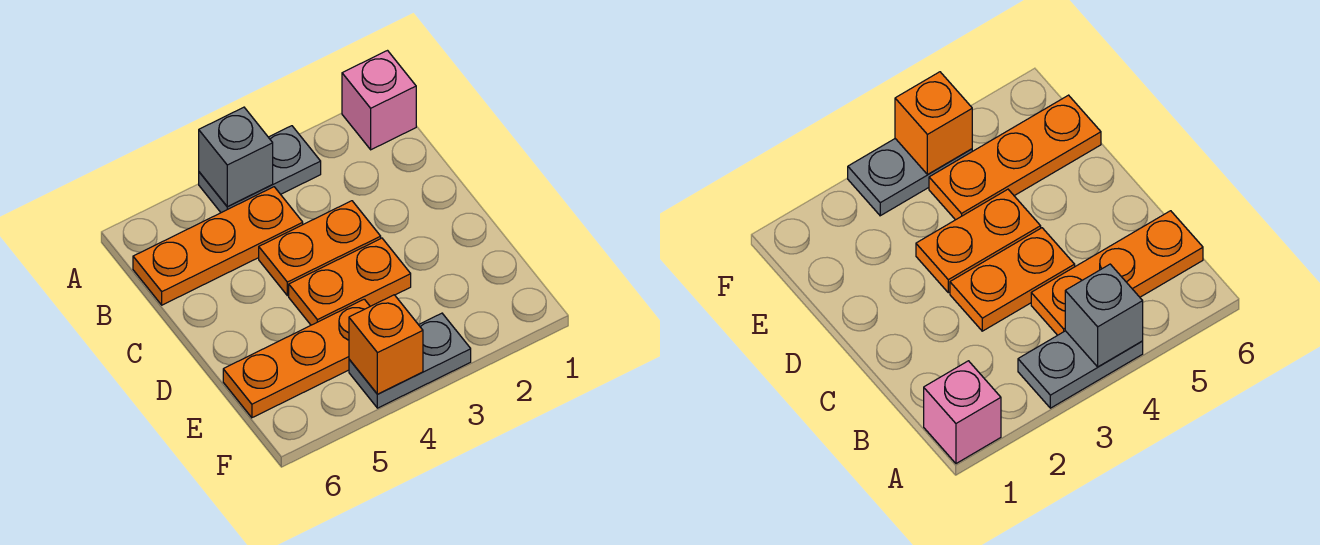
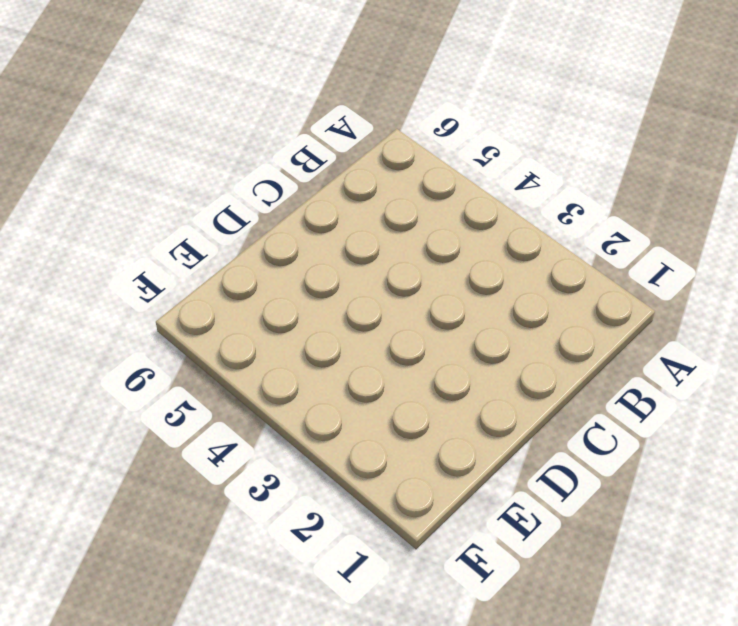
none -> pink 1x1 brick [342,51,416,150]
none -> grey 1x2 plate [199,126,321,213]

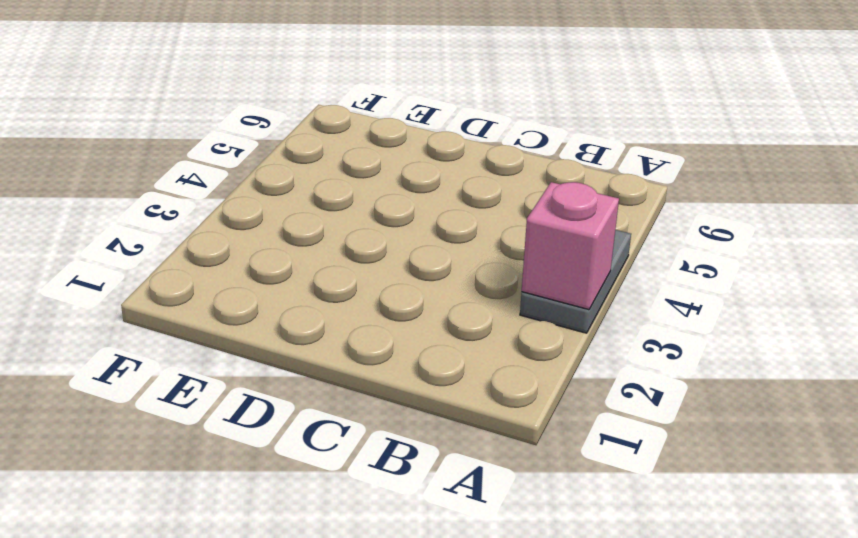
pink 1x1 brick [522,182,619,310] -> pink 1x1 brick moved to [342,51,416,150]
none -> orange 1x3 plate [133,187,303,305]
none -> orange 1x2 plate [259,201,381,296]

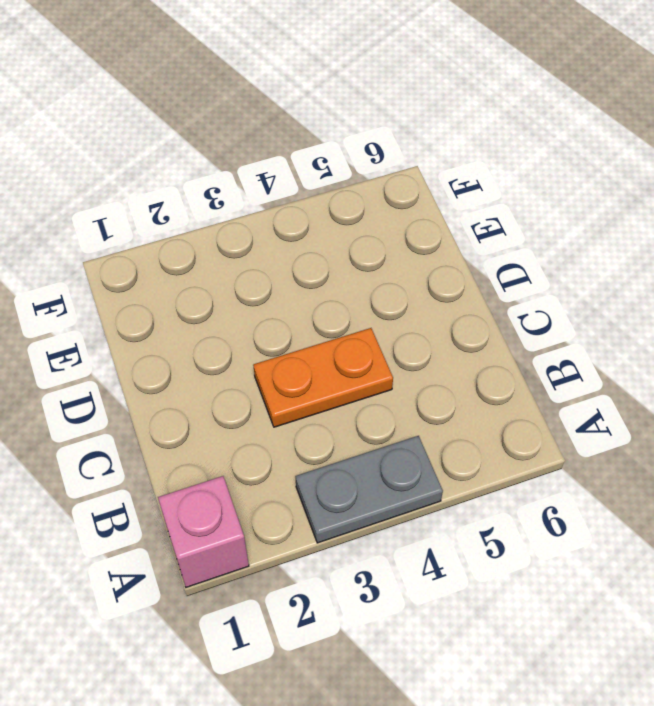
none -> orange 1x3 plate [133,187,303,305]
none -> orange 1x2 plate [289,238,411,325]

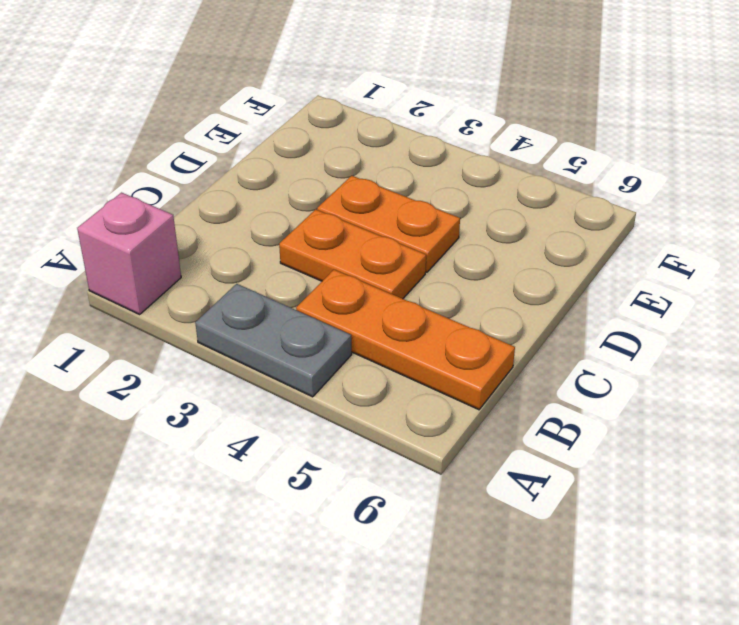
none -> orange 1x3 plate [223,299,370,418]
none -> grey 1x2 plate [349,313,471,408]

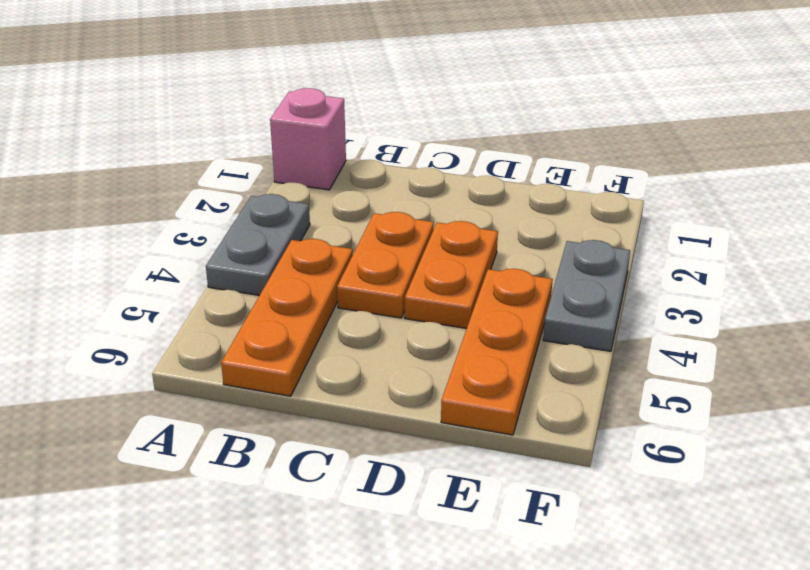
none -> grey 1x1 brick [199,107,273,206]
none -> orange 1x1 brick [349,295,423,394]

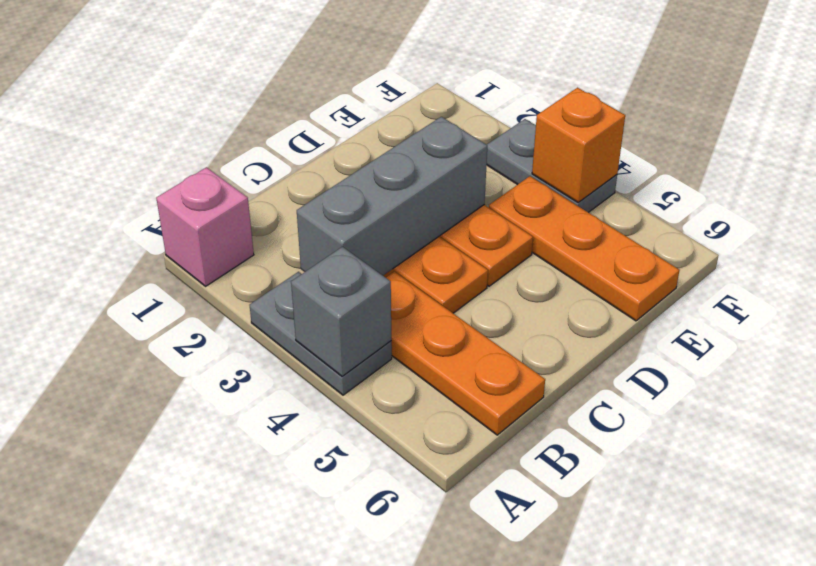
grey 1x3 brick [297,117,487,275] -> none

